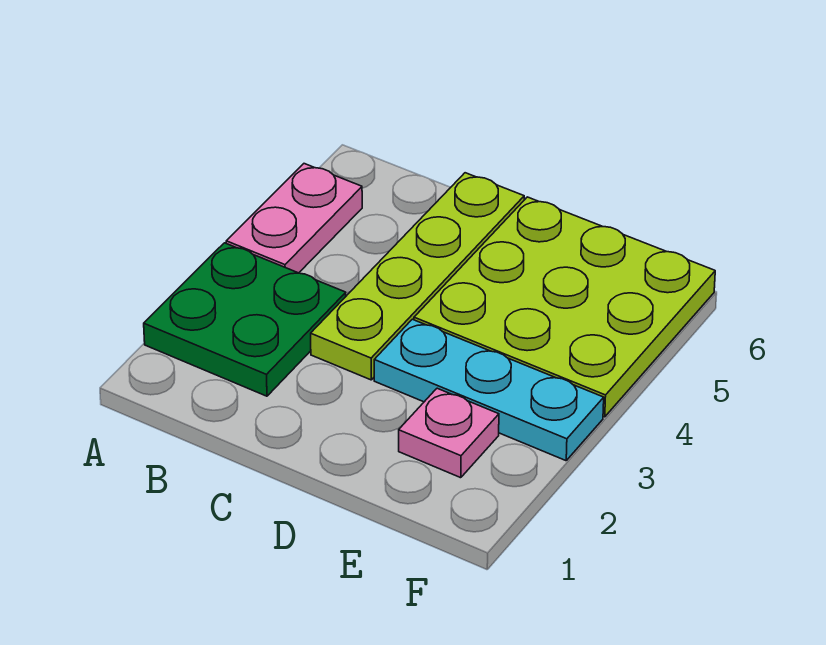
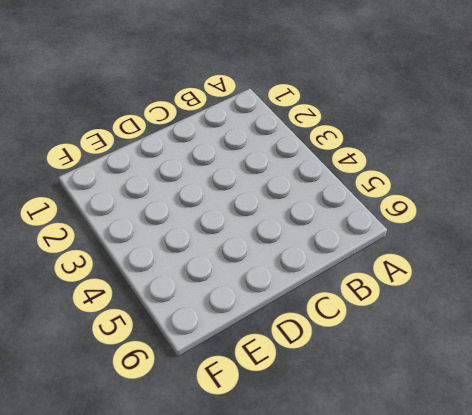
none -> green 2x2 plate [144,243,346,396]
none -> pink 1x2 plate [226,164,362,273]

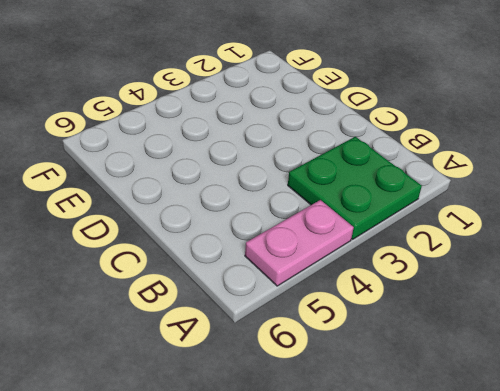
none -> lime 1x4 plate [311,173,524,380]
none -> cyan 1x3 plate [374,319,604,461]

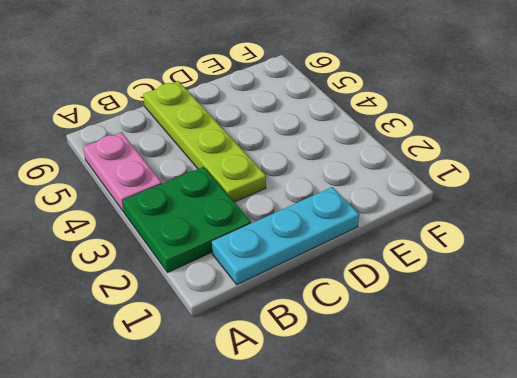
cyan 1x3 plate [212,187,359,285] -> cyan 1x3 plate moved to [374,319,604,461]
none -> lime 3x3 plate [414,197,715,417]
none -> pink 1x1 plate [399,388,499,478]

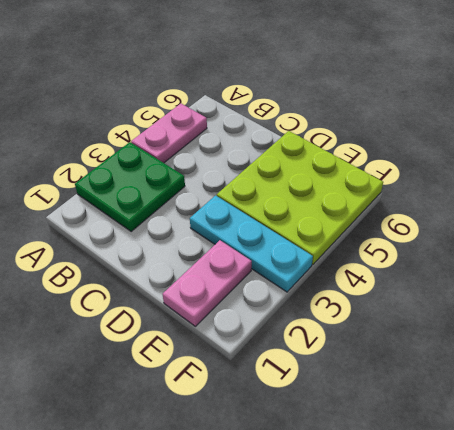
pink 1x2 plate [163,240,252,326] -> pink 1x1 plate [399,388,499,478]
none -> lime 1x4 plate [311,173,524,380]

